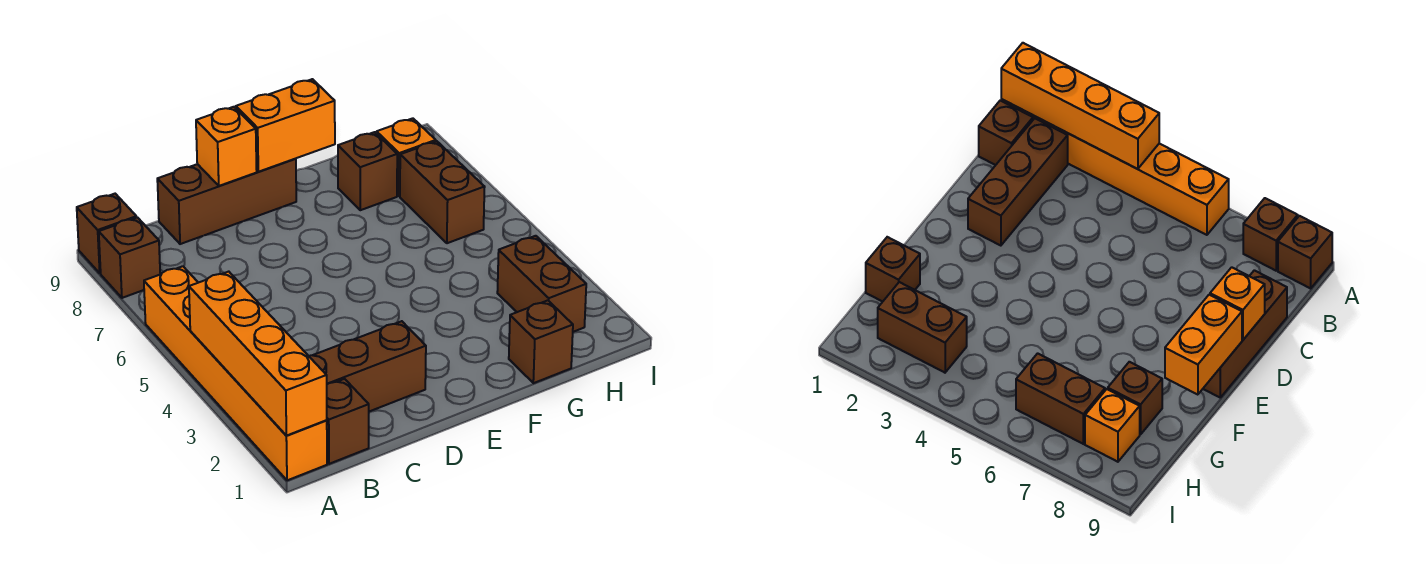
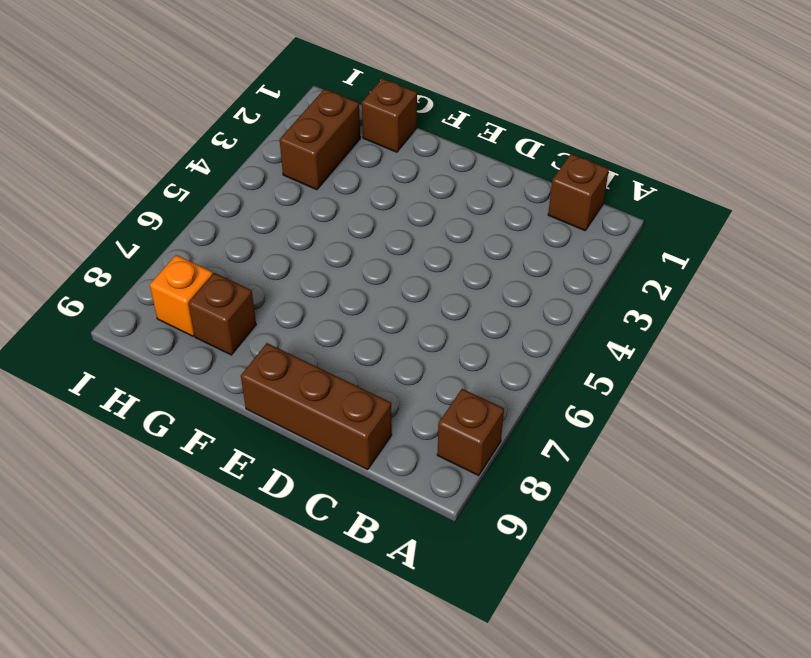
none -> orange 1x6 brick [144,266,327,480]
none -> brown 1x1 brick [77,194,136,273]
none -> brown 1x3 brick [309,321,426,411]

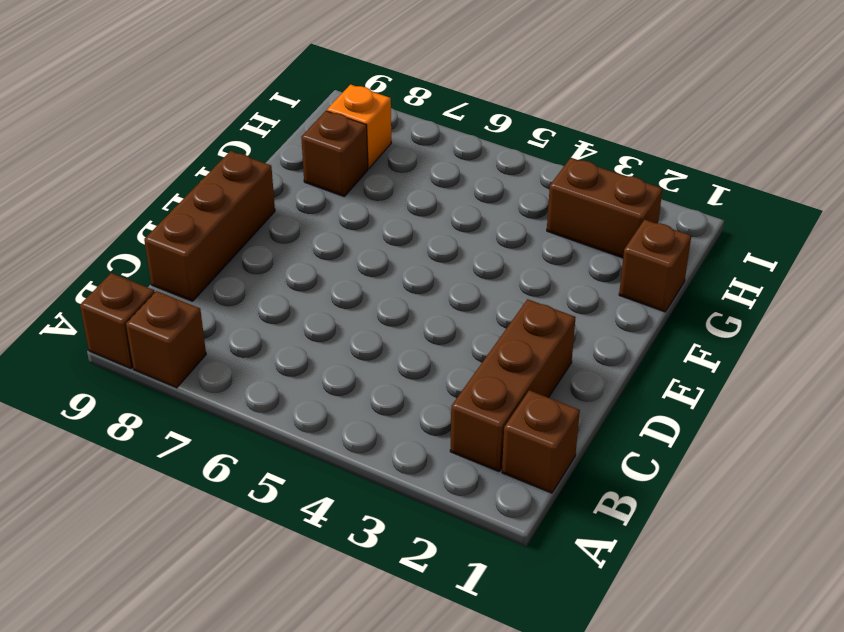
none -> orange 1x6 brick [144,266,327,480]
none -> brown 1x2 brick [400,141,485,243]
none -> orange 1x4 brick [189,272,327,436]

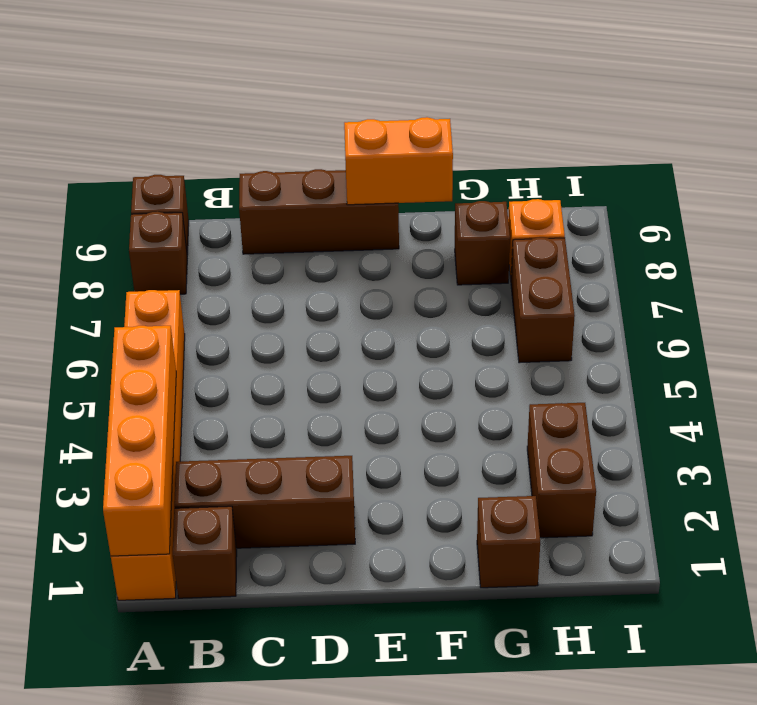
none -> orange 1x1 brick [196,107,257,186]

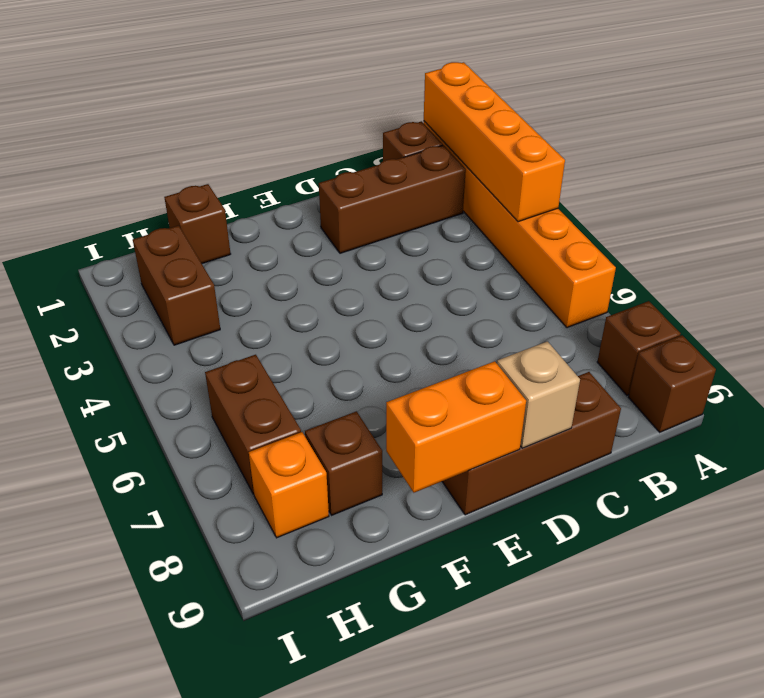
tan 1x1 brick [497,341,580,448] -> orange 1x1 brick [196,107,257,186]

